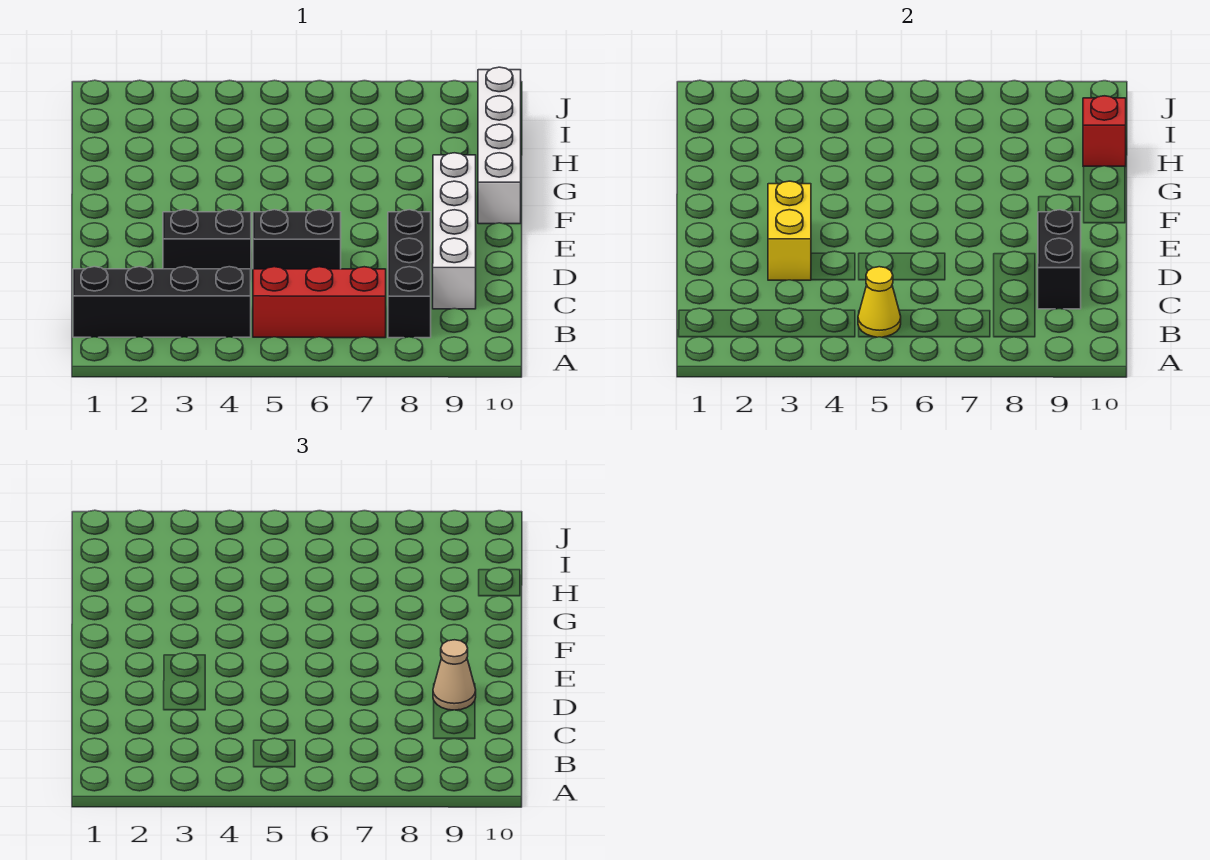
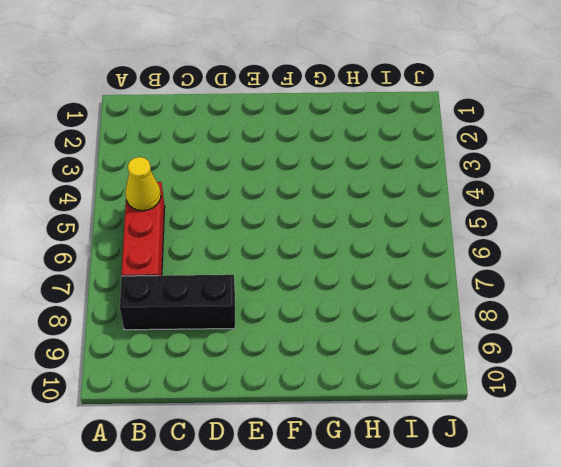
none -> black 1x4 brick [73,267,251,337]
none -> white 1x4 brick [433,153,476,309]
none -> black 1x2 brick [163,210,251,269]

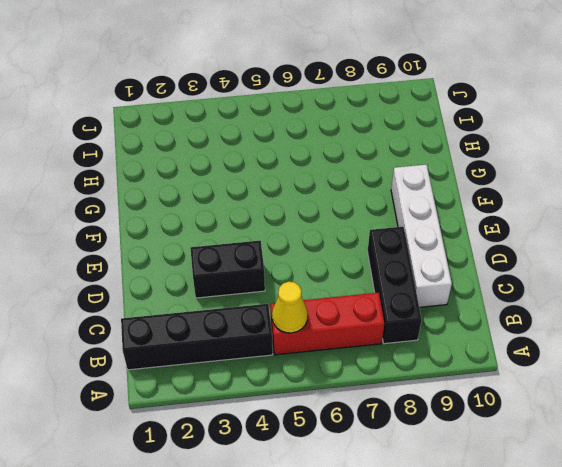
none -> black 1x2 brick [253,210,341,269]
none -> white 1x4 brick [478,67,521,224]
none -> black 1x2 brick [1038,210,1081,309]

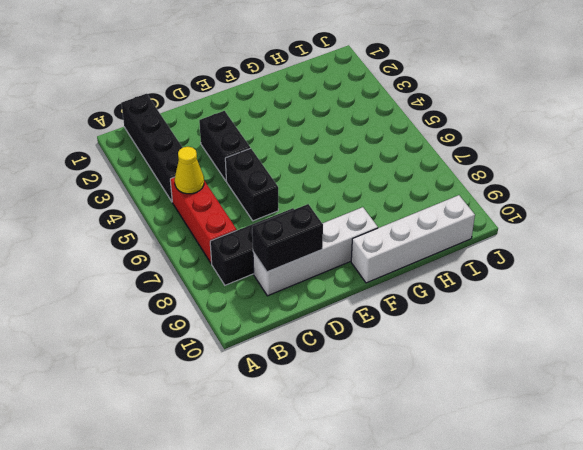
none -> yellow 1x2 brick [768,181,811,280]
none -> red 1x1 brick [1083,96,1126,167]
none -> tan 1x1 cone [433,640,476,710]

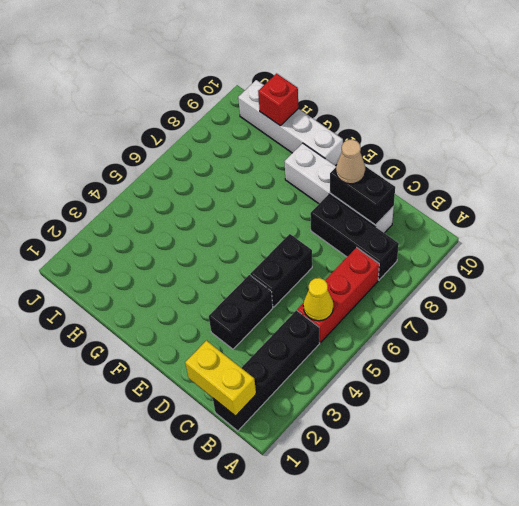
yellow 1x2 brick [185,341,256,416] -> yellow 1x2 brick moved to [768,181,811,280]

